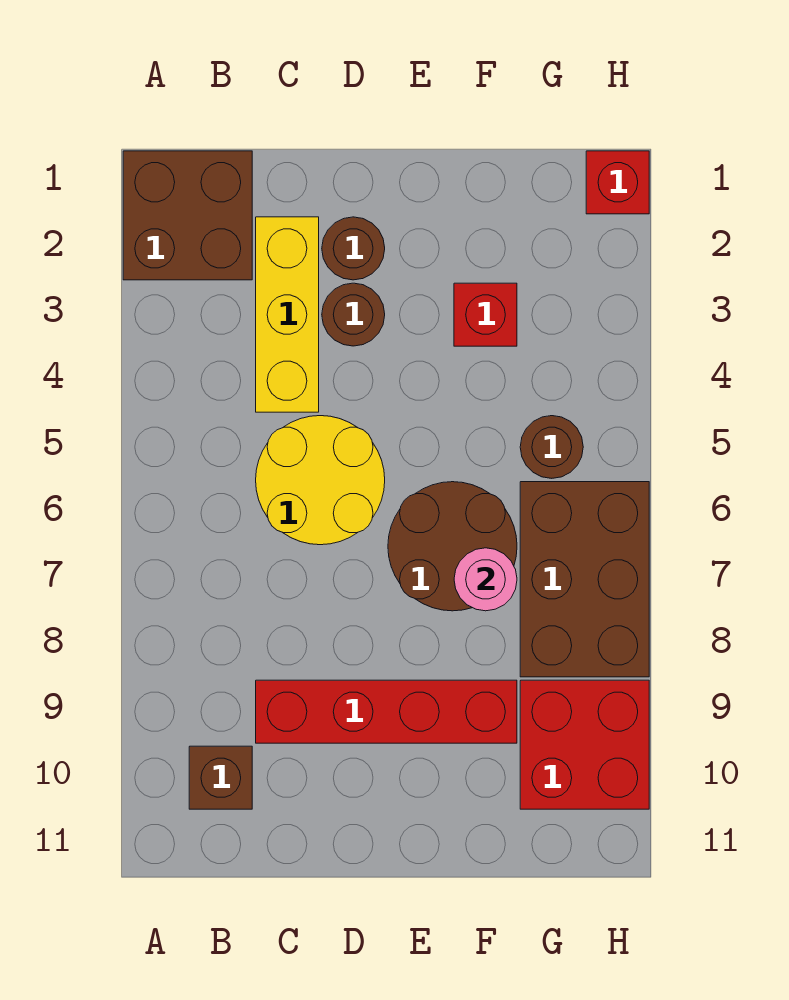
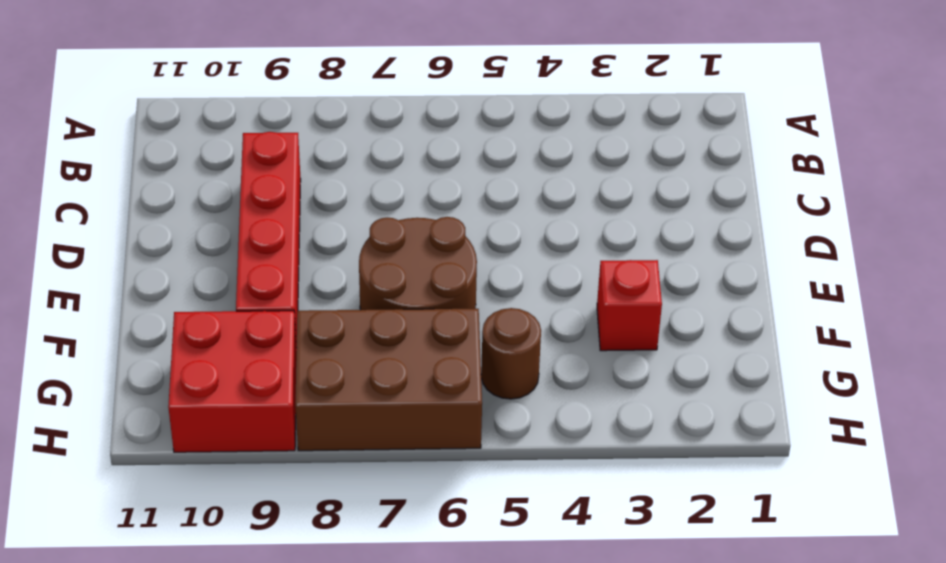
none -> brown 2x2 brick [123,151,252,280]
none -> brown 1x1 brick [189,746,252,809]
none -> yellow 1x3 brick [256,217,319,412]

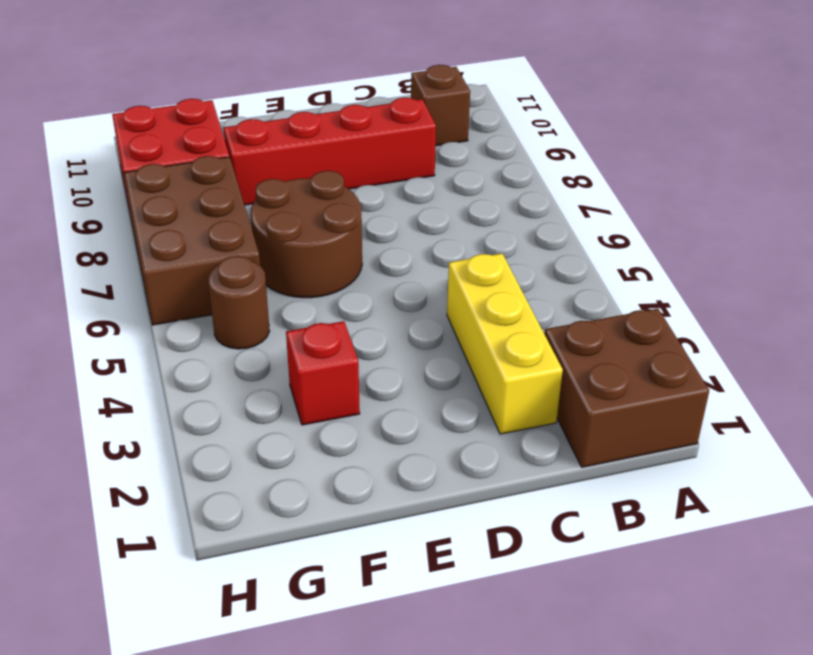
none -> yellow 2x2 round brick [256,416,385,545]
none -> brown 1x1 round brick [322,217,385,280]
none -> brown 1x1 round brick [322,283,385,346]

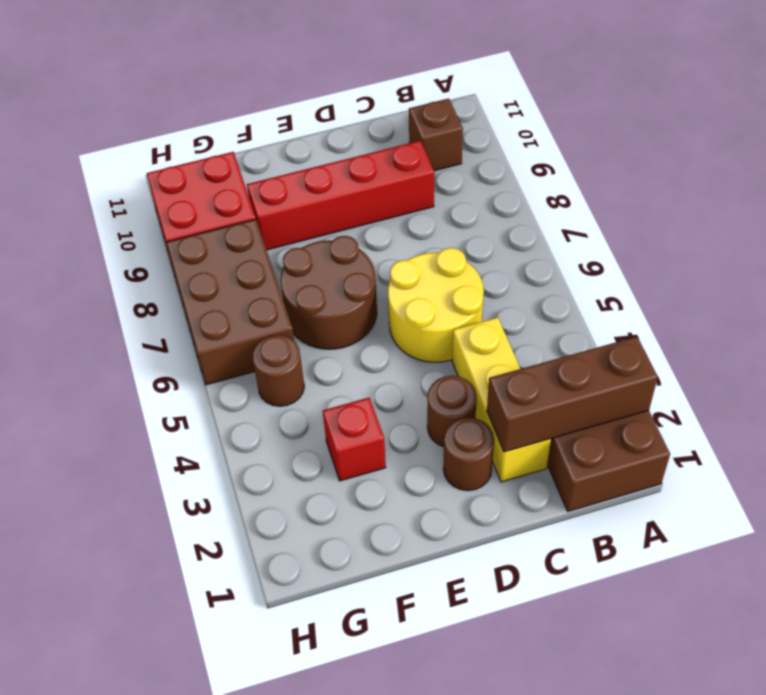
brown 1x3 brick [487,337,658,452] -> none
none -> red 1x1 brick [586,151,649,214]
none -> pink 1x1 round brick [454,548,517,611]

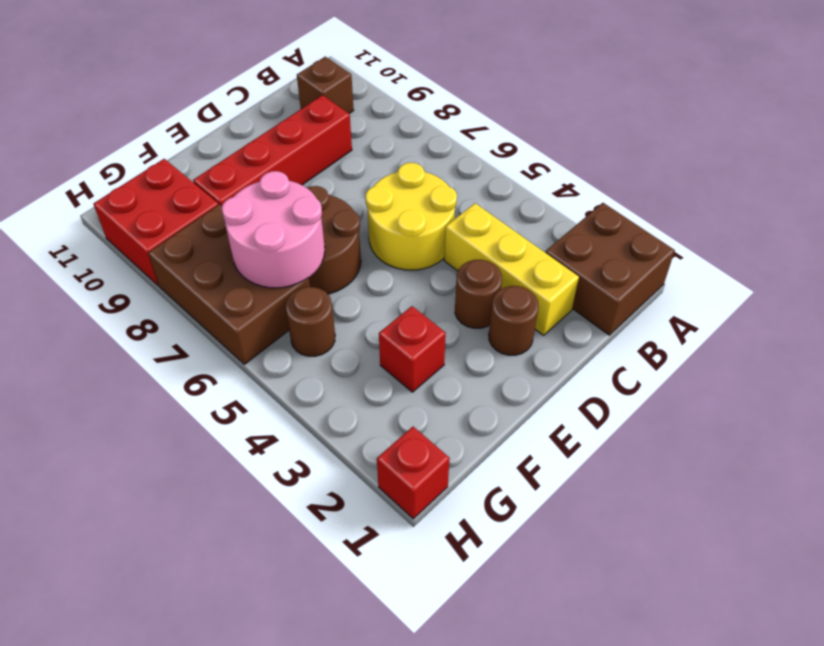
pink 2x2 round brick [222,171,325,288] -> pink 1x1 round brick [454,548,517,611]

